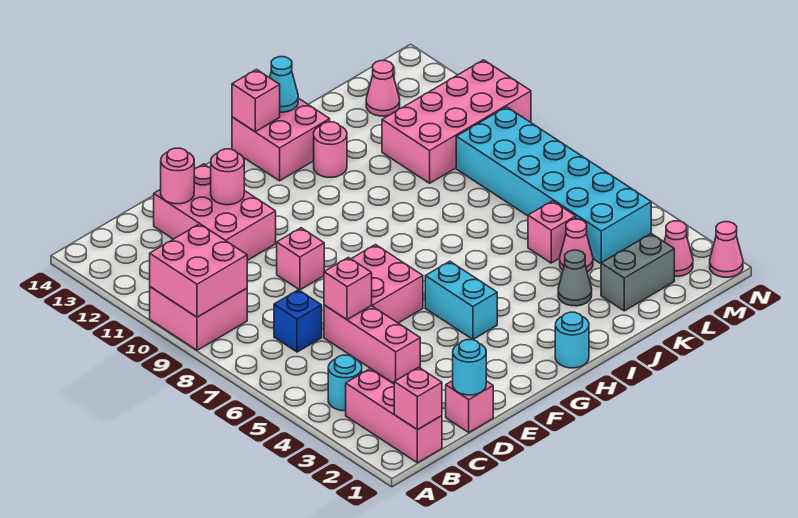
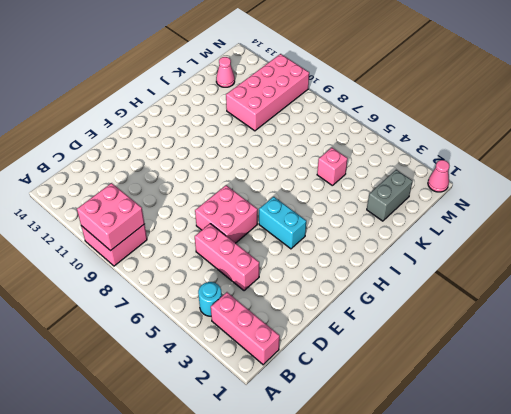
none -> blue 1x1 brick [274,290,322,352]
none -> pink 1x1 brick [446,381,493,432]
none -> pink 2x3 brick [154,164,276,260]
none -> pink 1x1 brick [277,228,324,290]

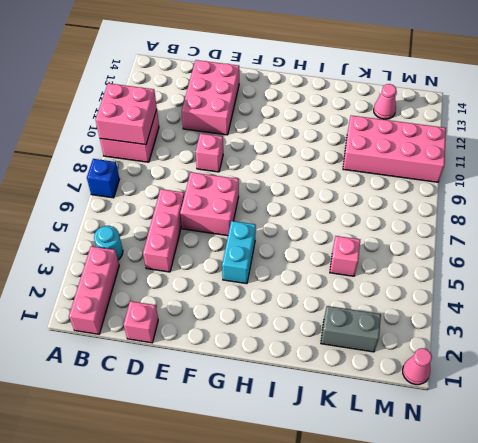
blue 1x1 brick [87,159,119,198] -> blue 1x1 brick moved to [274,290,322,352]
none -> cyan 1x1 round brick [555,312,589,368]
none -> pink 2x2 brick [232,98,330,181]
none -> pink 1x1 round brick [314,122,347,177]
none -> grey 1x1 cone [558,250,592,306]

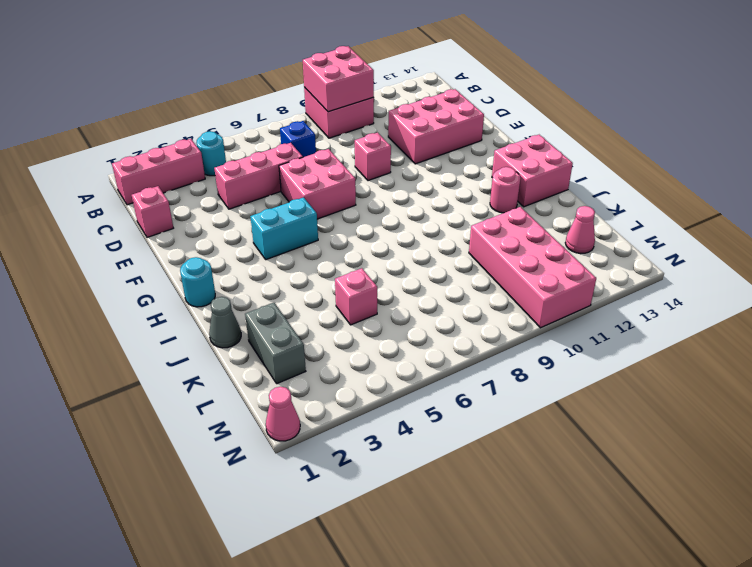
grey 1x1 cone [209,297,241,348] -> grey 1x1 cone moved to [558,250,592,306]
none -> pink 1x1 cone [560,219,593,272]
none -> cyan 2x6 brick [456,107,651,264]
none -> pink 1x1 cone [664,221,693,276]
none -> pink 1x1 brick [394,367,442,430]

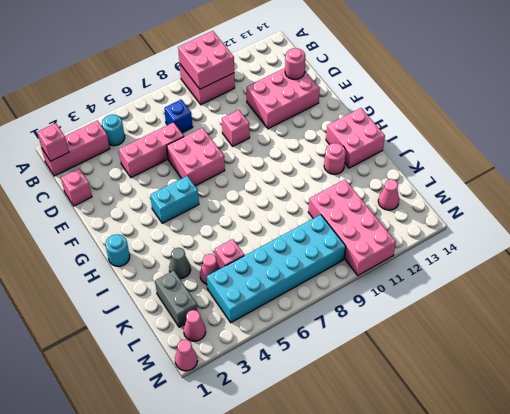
none -> cyan 1x1 round brick [453,339,486,395]
none -> pink 1x1 brick [324,257,372,320]
none -> pink 1x1 round brick [211,149,244,205]
none -> pink 1x1 brick [232,70,280,131]

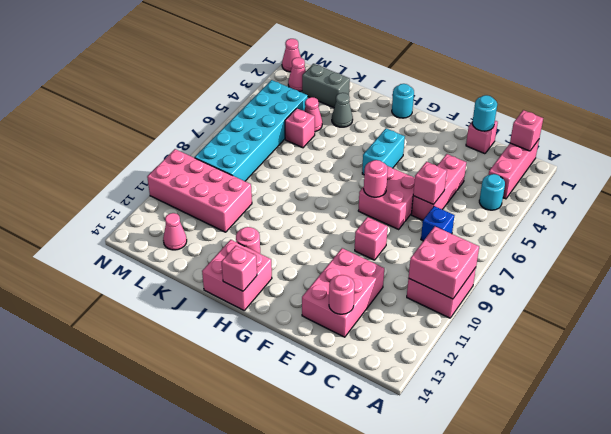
pink 1x1 round brick [364,160,388,197] -> pink 1x1 round brick moved to [211,149,244,205]
none -> cyan 1x1 cone [270,57,298,112]

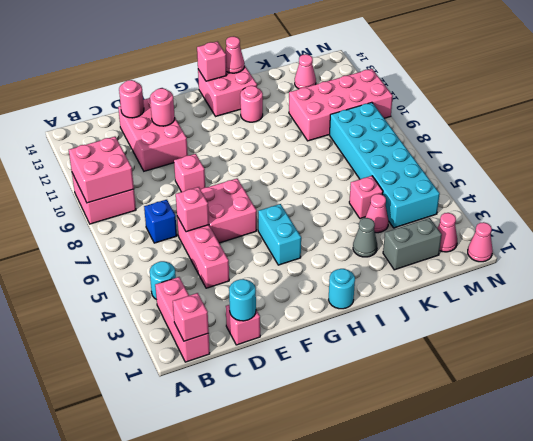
pink 1x1 cone [225,37,244,73] -> cyan 1x1 cone [270,57,298,112]

